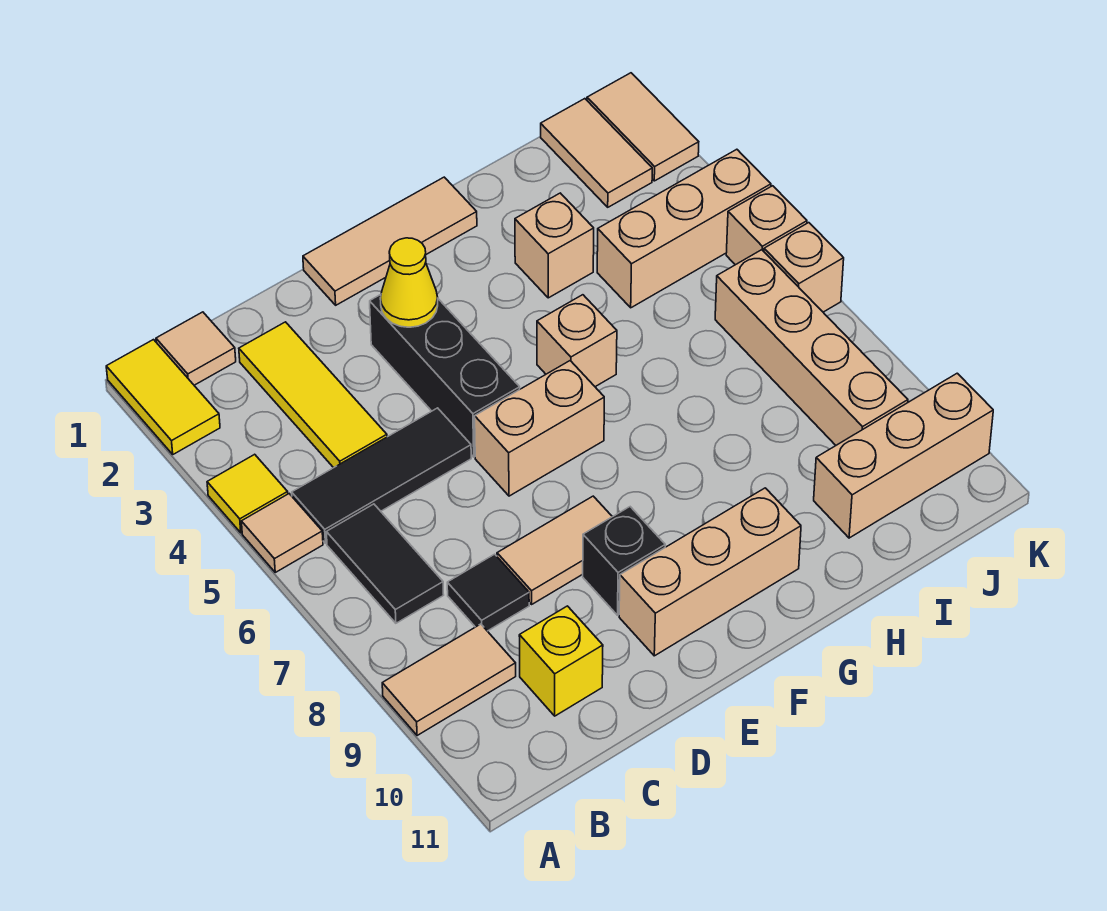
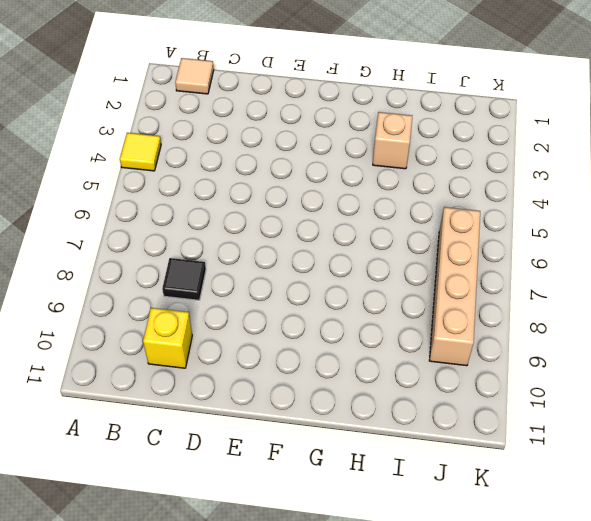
none -> yellow 1x2 tile [106,340,220,454]
none -> tan 1x1 tile [241,494,323,572]
none -> tan 1x2 tile [382,624,516,736]

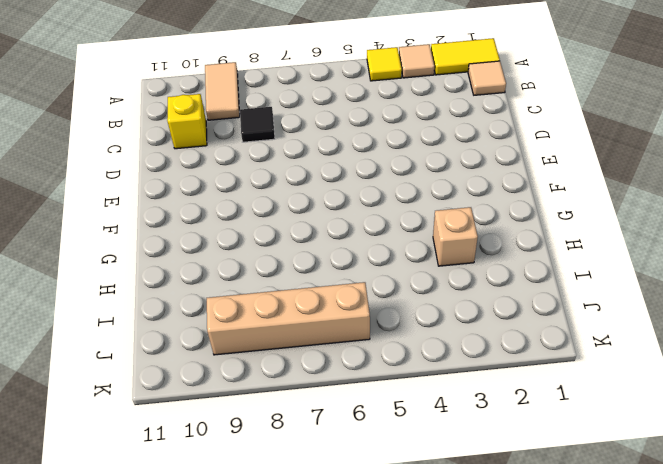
tan 1x1 tile [399,44,434,78] -> tan 1x1 tile moved to [241,494,323,572]
none -> black 1x3 tile [292,408,471,543]
none -> black 1x2 tile [326,504,444,623]
none -> yellow 1x3 tile [239,322,387,468]

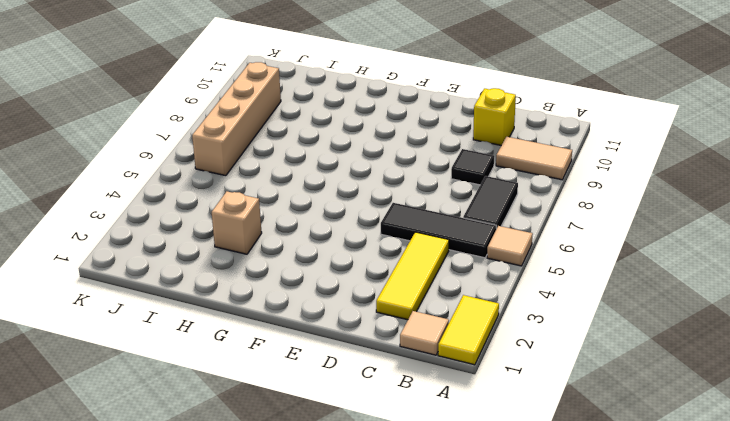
none -> yellow 1x1 tile [207,454,288,533]
none -> tan 1x2 tile [497,496,612,604]
none -> tan 1x3 tile [303,177,477,305]

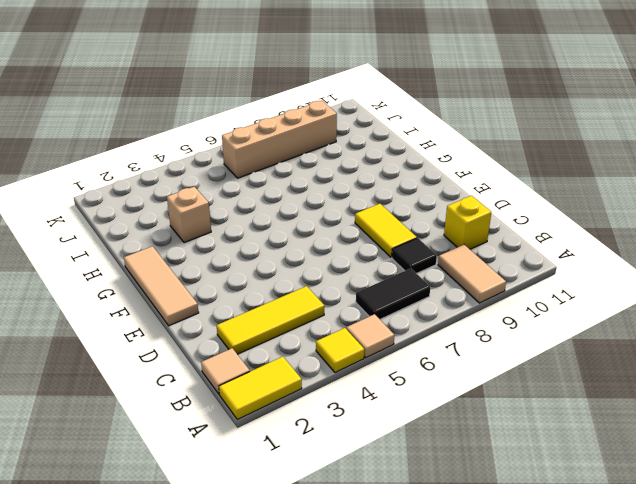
yellow 1x2 tile [355,204,417,257] -> tan 1x2 tile [497,496,612,604]
none -> black 1x3 tile [292,408,471,543]
none -> black 1x3 brick [370,295,520,457]
none -> tan 1x2 brick [475,361,604,496]

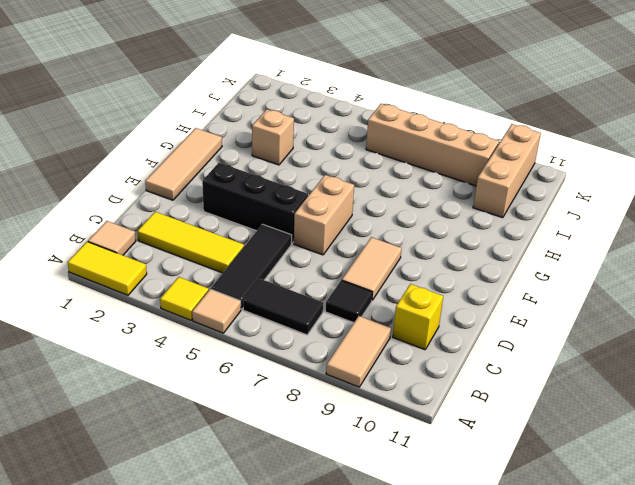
none -> black 1x1 brick [583,507,665,615]
none -> tan 1x3 brick [619,488,801,656]
none -> tan 1x1 brick [537,295,617,387]

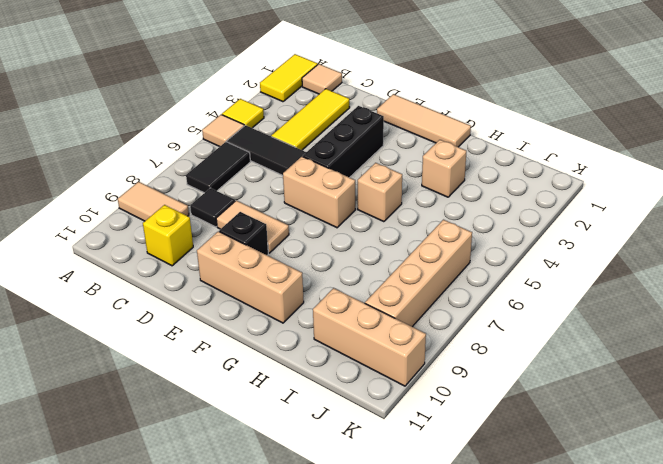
none -> tan 1x3 brick [597,149,771,308]
none -> tan 1x2 tile [541,99,652,207]
none -> tan 1x2 tile [587,73,699,181]

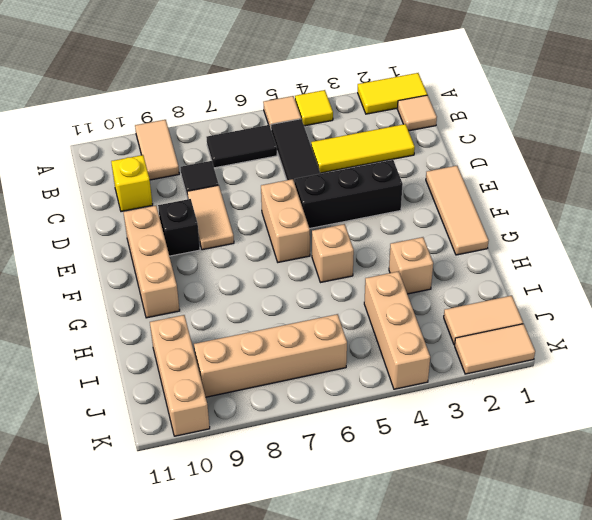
none -> tan 1x1 brick [726,186,807,265]
none -> tan 1x1 brick [764,223,844,312]
none -> yellow 1x1 cone [380,238,438,327]

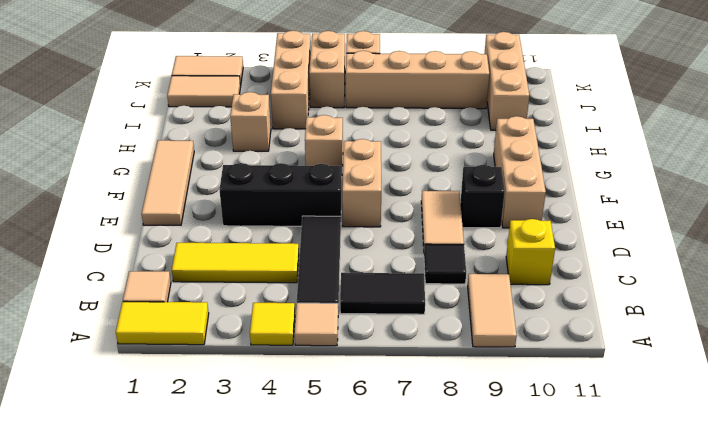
tan 1x2 brick [309,31,345,108] -> tan 1x1 brick [726,186,807,265]
none -> yellow 1x1 cone [380,238,438,327]

